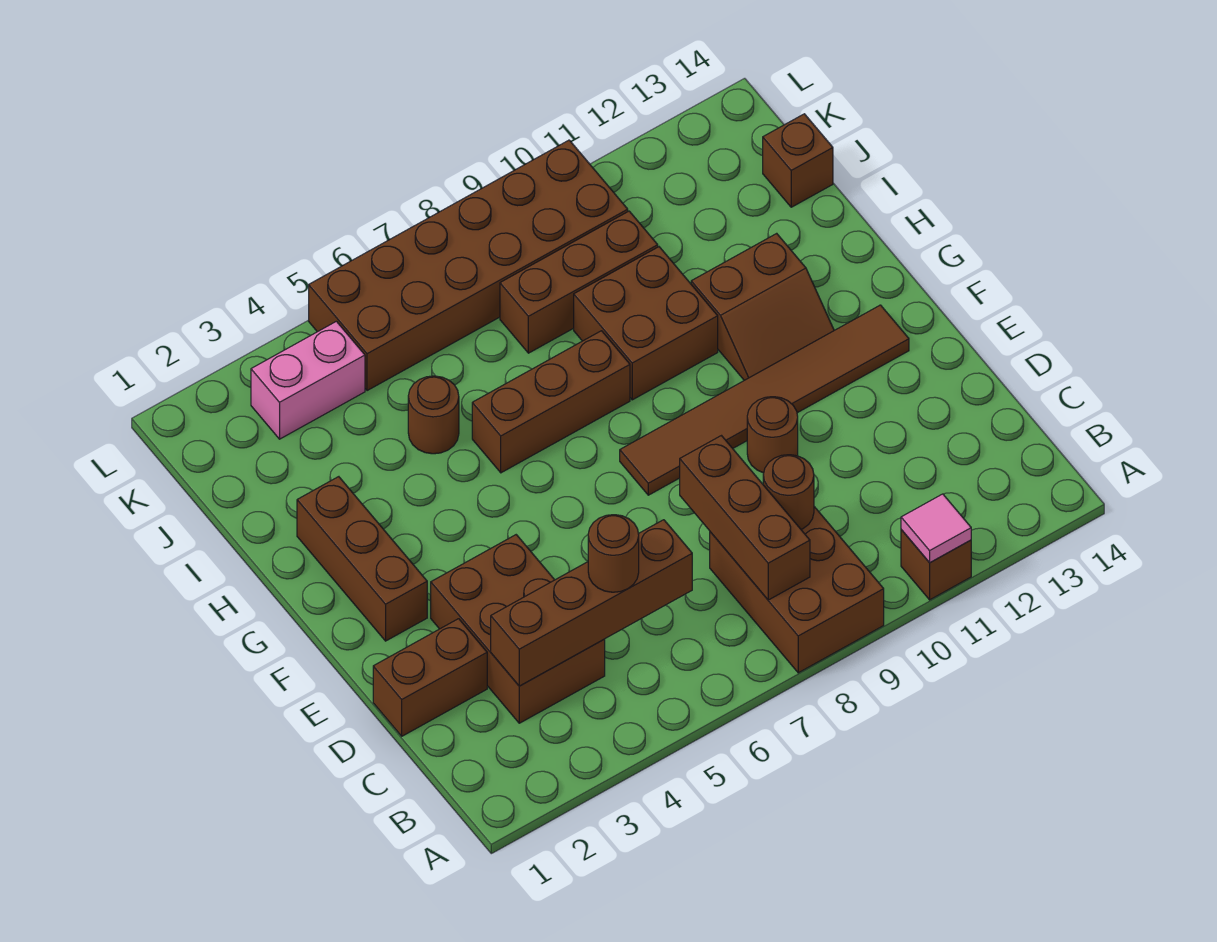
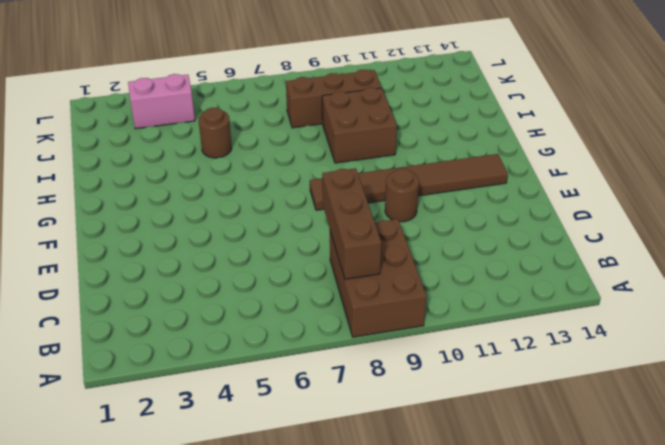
none -> brown 1x1 brick [901,530,971,600]
none -> brown 2x3 brick [431,535,605,723]
none -> brown 1x2 brick [373,619,487,736]

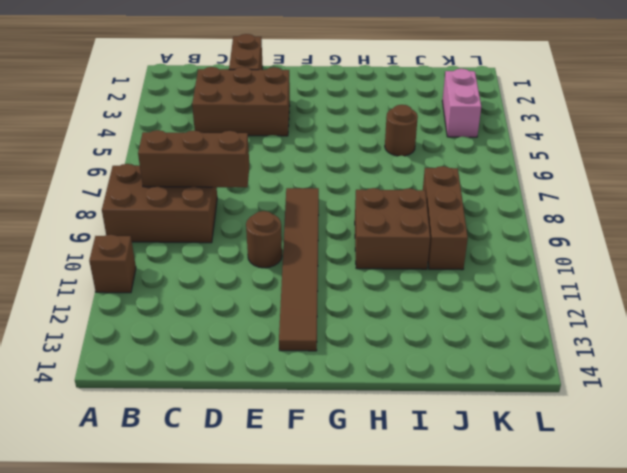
none -> brown 1x3 brick [297,477,427,641]
none -> brown 2x2 slope [691,233,834,380]
none -> brown 1x3 brick [472,331,630,473]

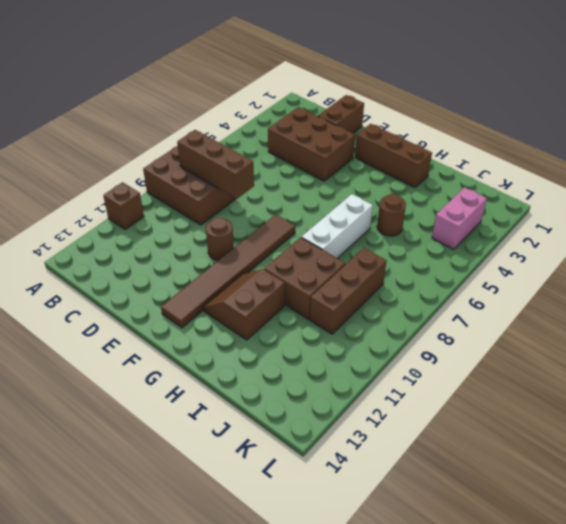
white 1x3 brick [302,194,373,258] -> brown 1x3 brick [472,331,630,473]
none -> brown 1x1 brick [763,114,833,207]
none -> brown 2x6 brick [309,140,628,391]
none -> pink 1x1 tile [901,494,971,563]

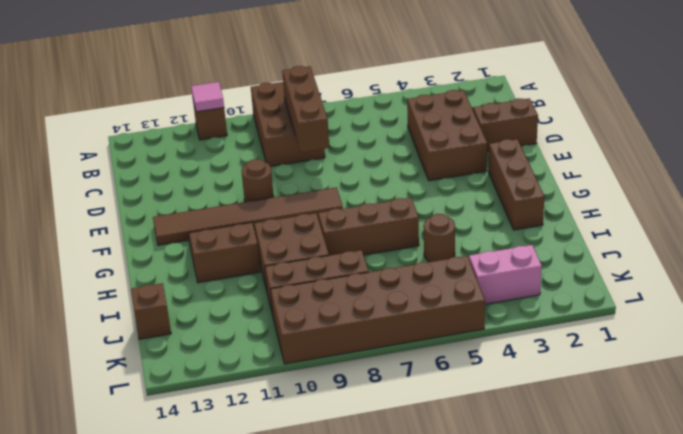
none -> brown 1x4 brick [491,520,692,686]
none -> brown 1x1 round brick [763,455,814,529]
none -> brown 1x1 round brick [588,515,639,592]

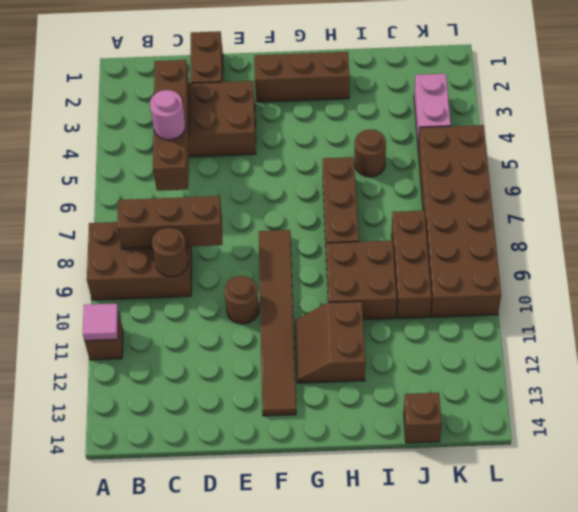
pink 1x1 round brick [150,90,186,140] -> brown 1x1 round brick [588,515,639,592]

